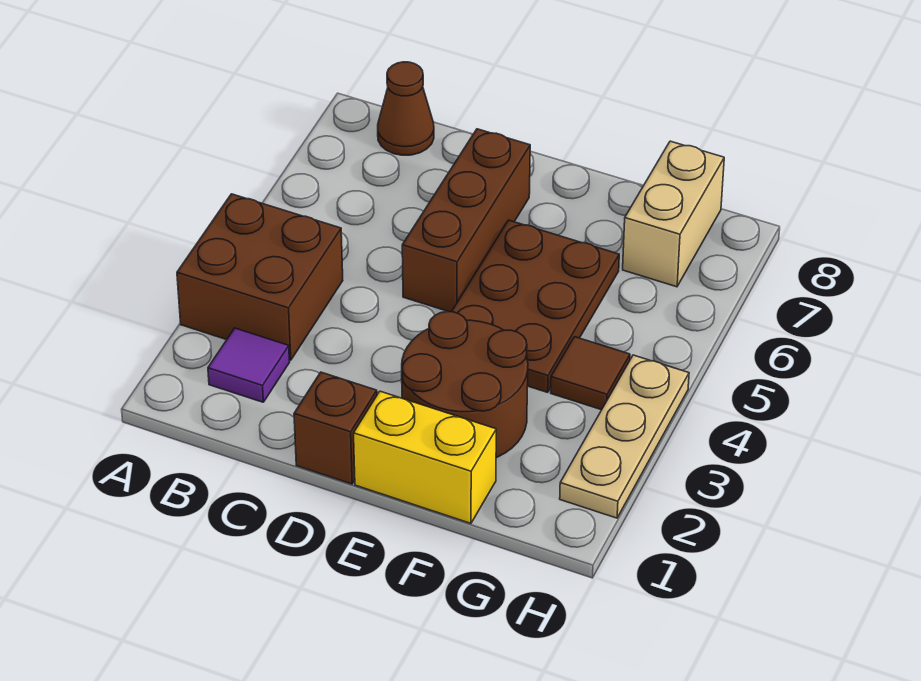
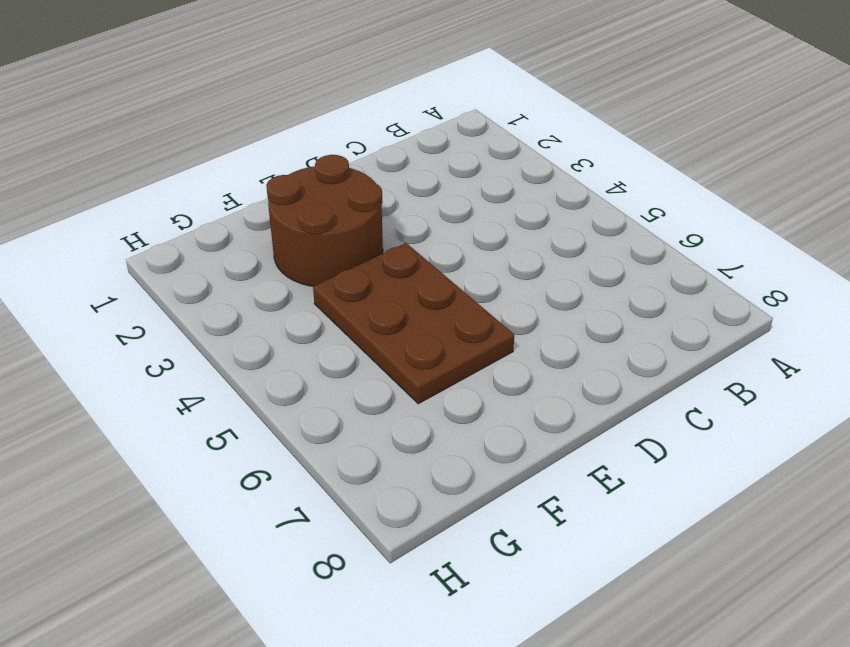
none -> brown 2x2 brick [177,194,343,360]
none -> purple 1x1 tile [208,328,290,402]

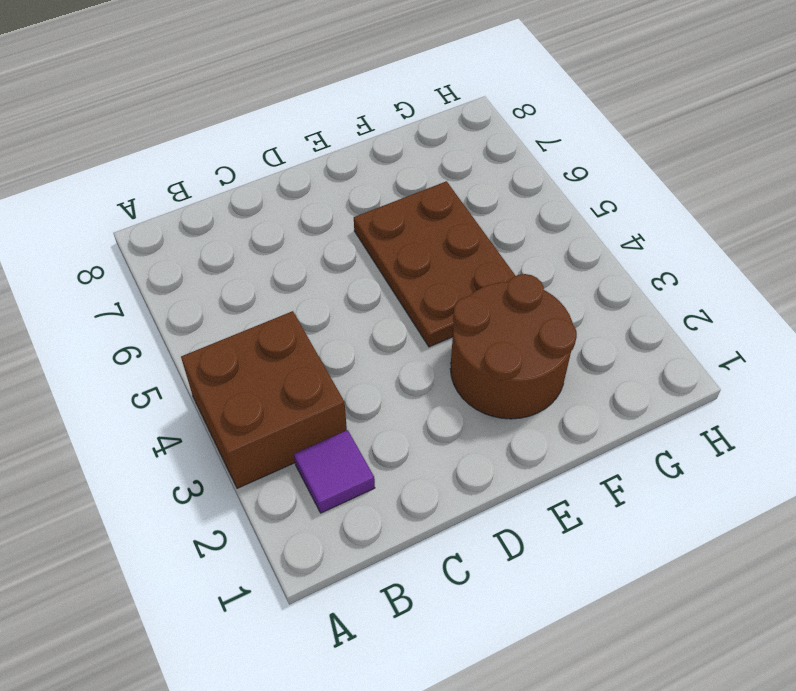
none -> brown 1x1 cone [378,62,434,155]
none -> brown 1x1 brick [294,372,377,484]

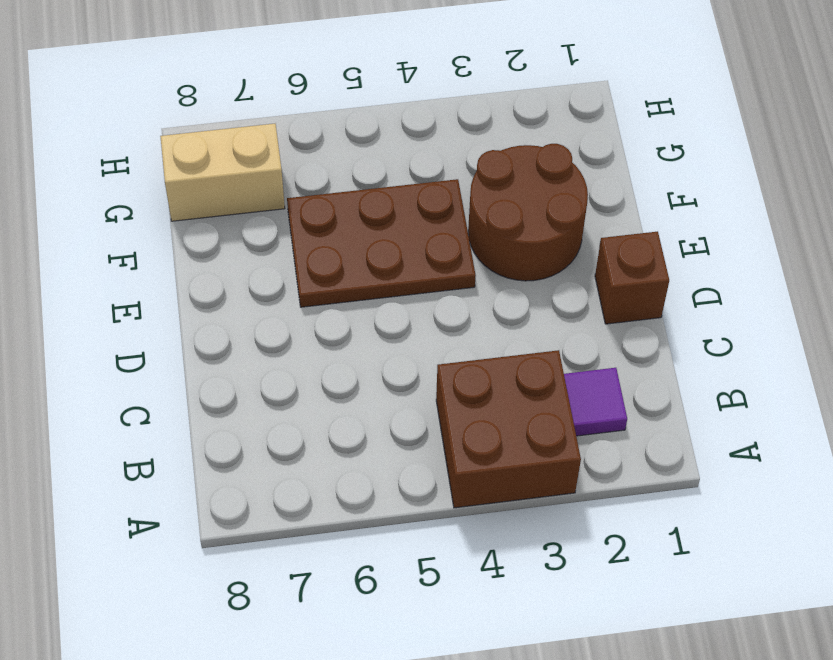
none -> brown 1x1 cone [378,62,434,155]
none -> brown 1x3 brick [402,129,530,312]

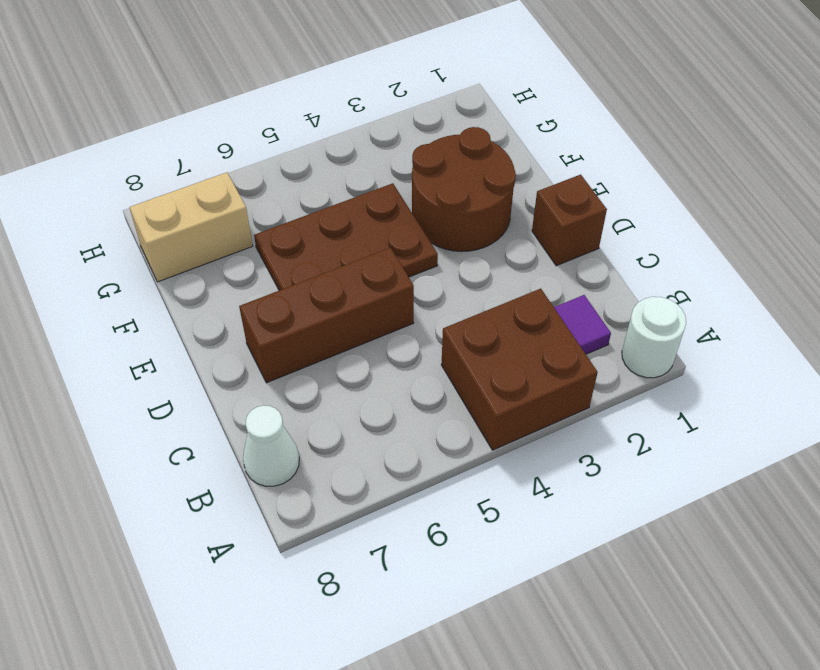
white 1x1 round brick [622,297,686,378] -> none
white 1x1 cone [243,405,299,486] -> brown 1x1 cone [378,62,434,155]
none -> yellow 1x2 brick [354,391,496,523]
none -> brown 1x1 tile [551,337,630,410]

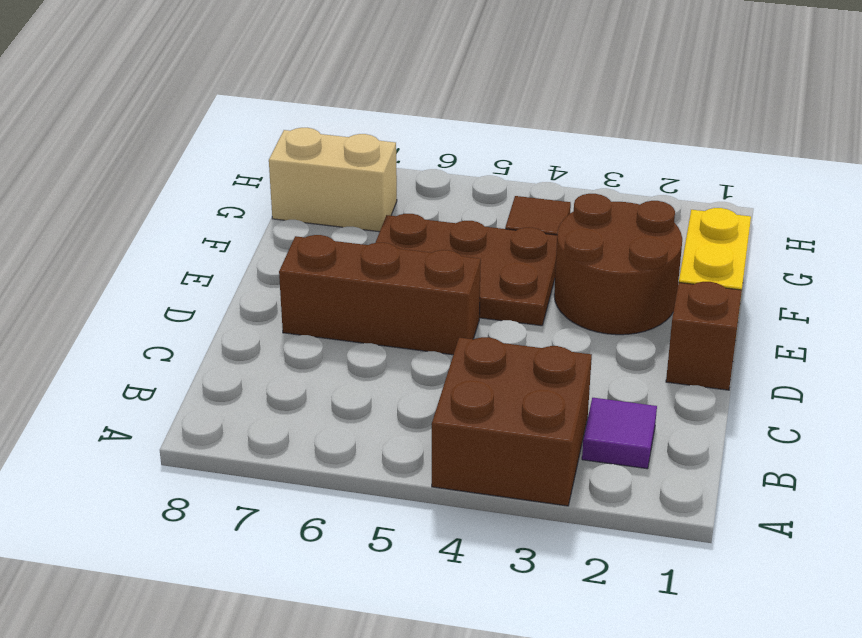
none -> brown 1x1 cone [378,62,434,155]
none -> tan 1x3 plate [560,355,689,518]

